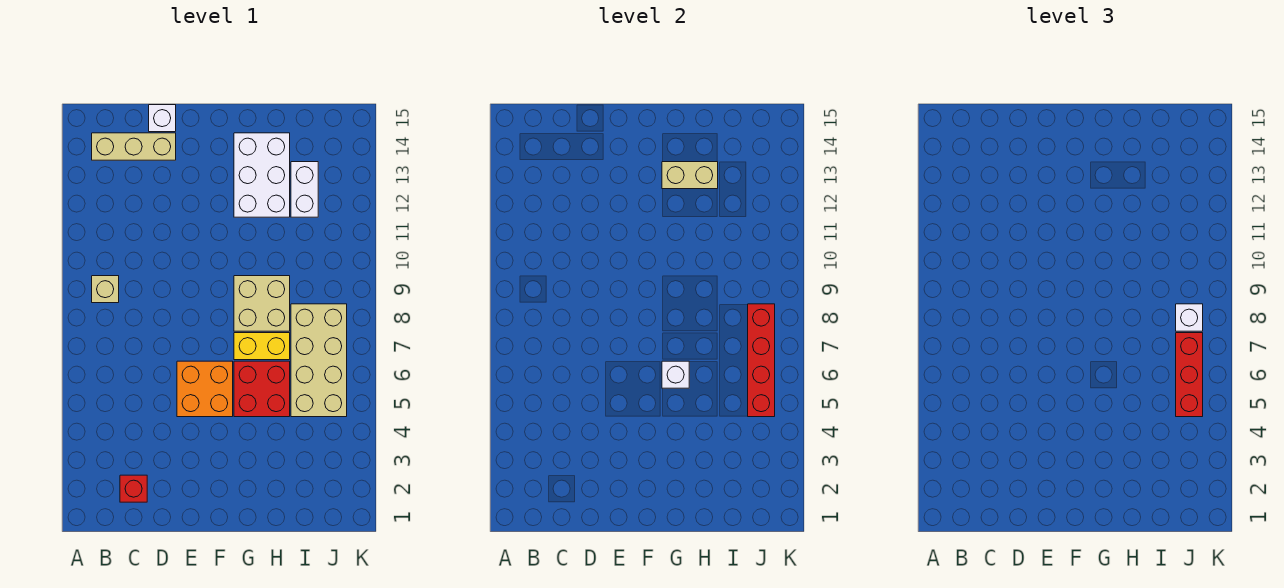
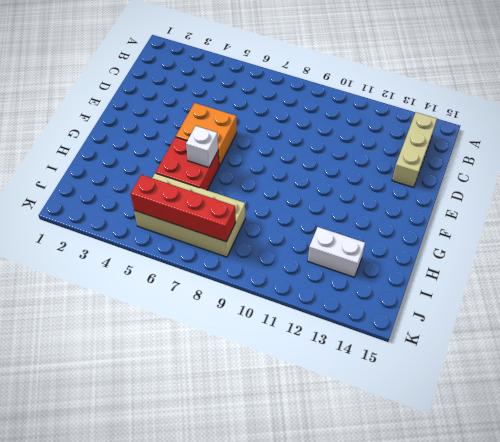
none -> tan 1x1 brick [92,276,119,303]
none -> red 1x1 brick [120,475,147,502]
none -> white 1x1 brick [149,105,176,132]

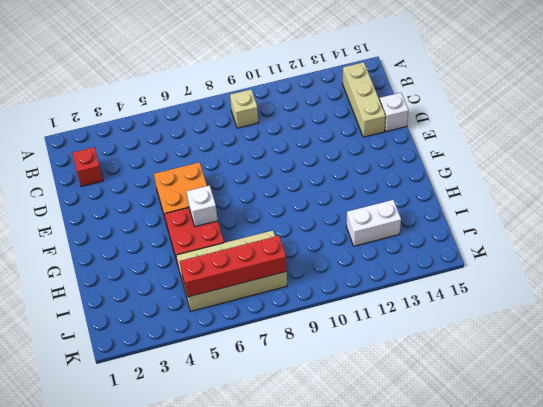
none -> yellow 1x2 brick [234,333,290,360]
none -> tan 2x2 brick [234,276,290,331]
none -> white 2x3 brick [234,133,290,217]

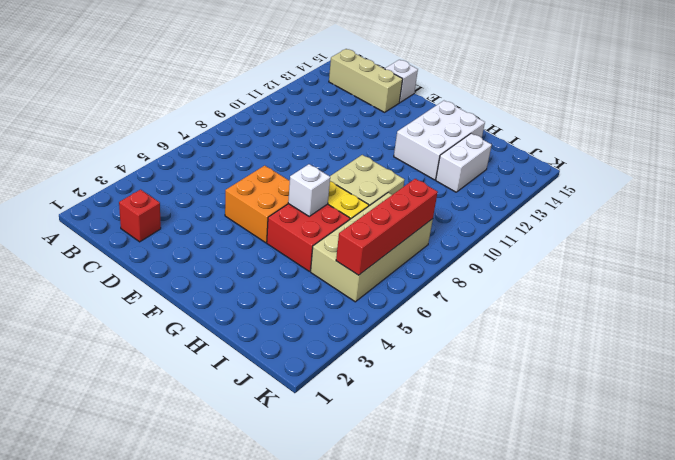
none -> tan 1x1 brick [92,276,119,303]
none -> tan 1x2 brick [662,162,718,189]
none -> red 1x3 brick [1176,333,1203,417]

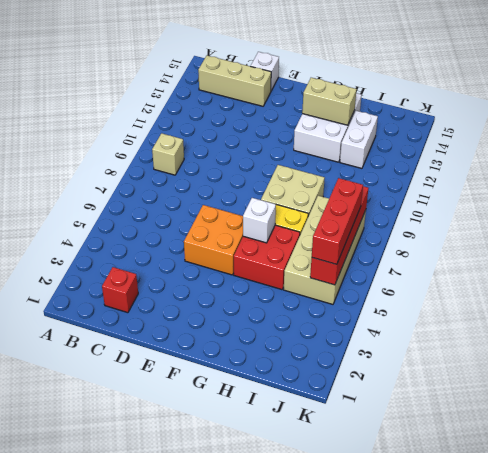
none -> white 1x1 brick [1176,304,1203,331]

